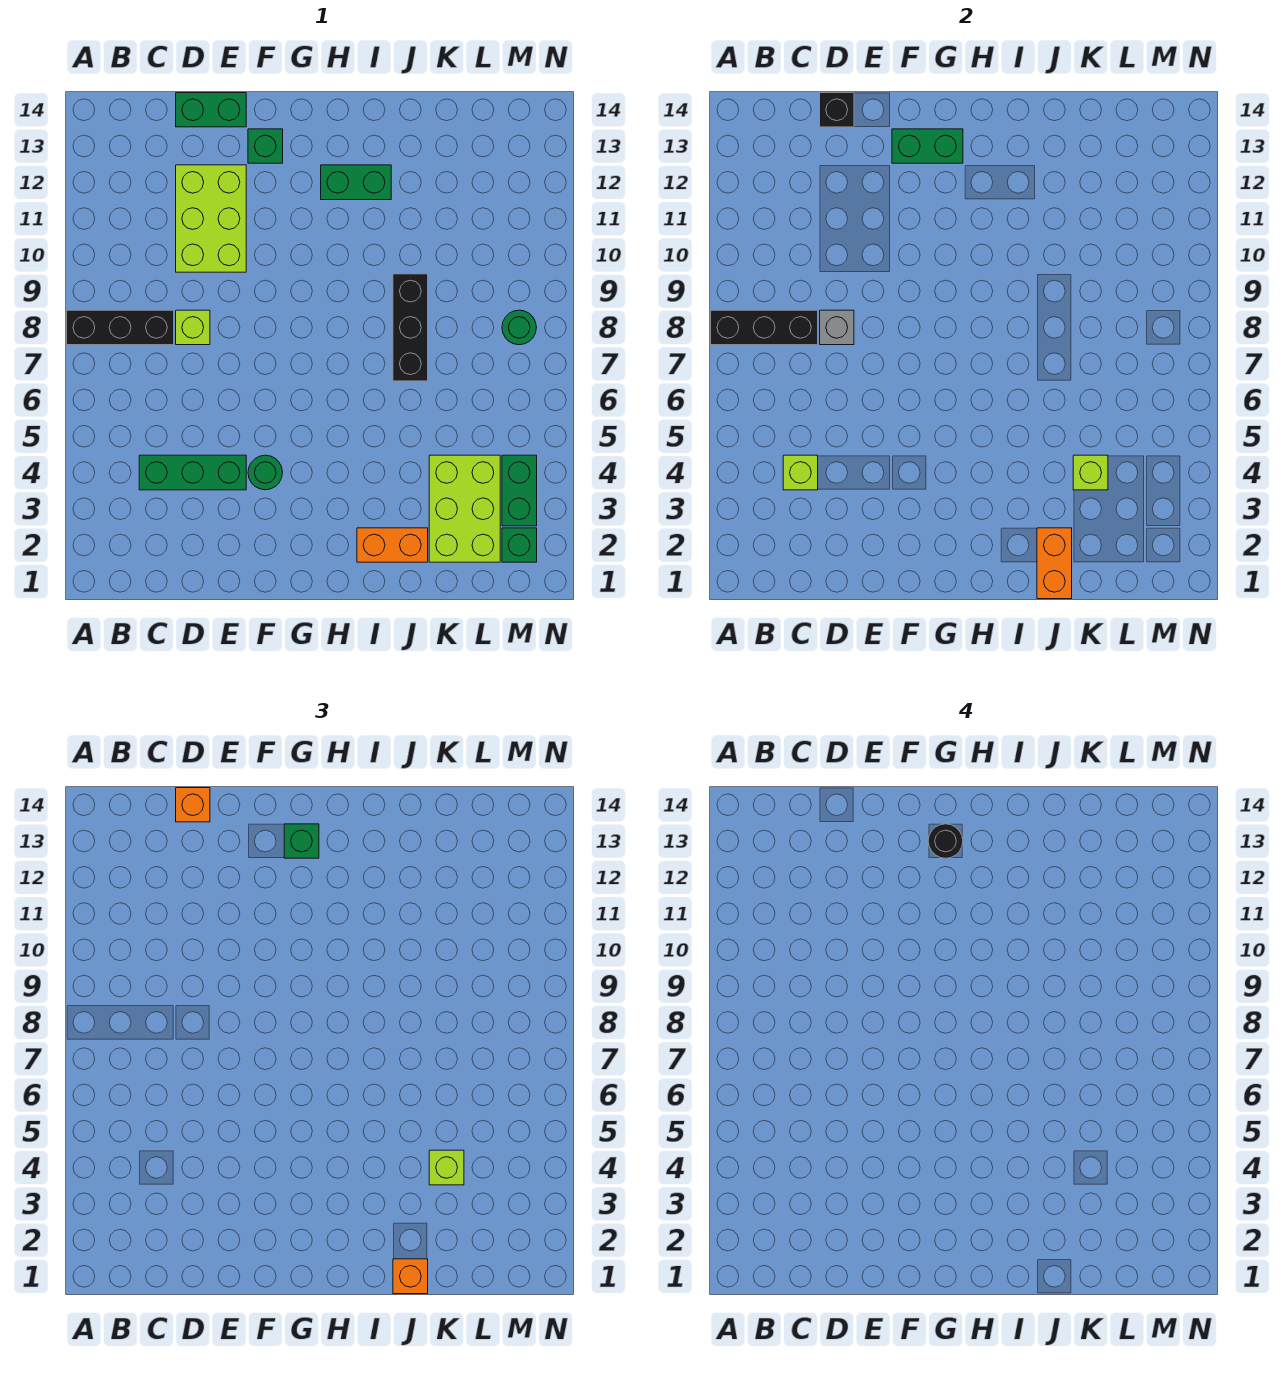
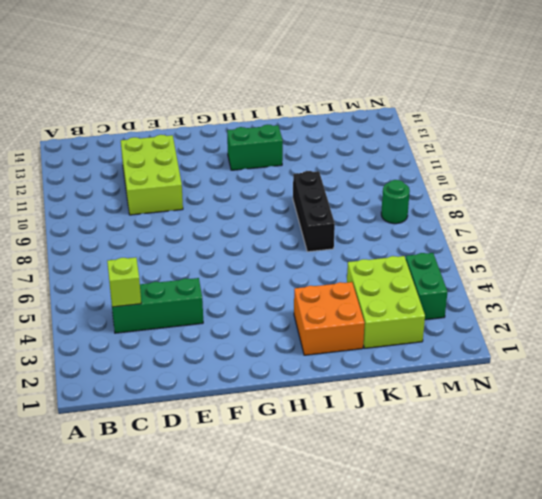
orange 2x2 brick [294,282,364,355] -> orange 1x2 brick [357,528,428,562]
none -> black 1x3 brick [67,310,174,345]
none -> lime 1x1 brick [176,310,210,345]
none -> green 1x2 brick [176,93,246,127]

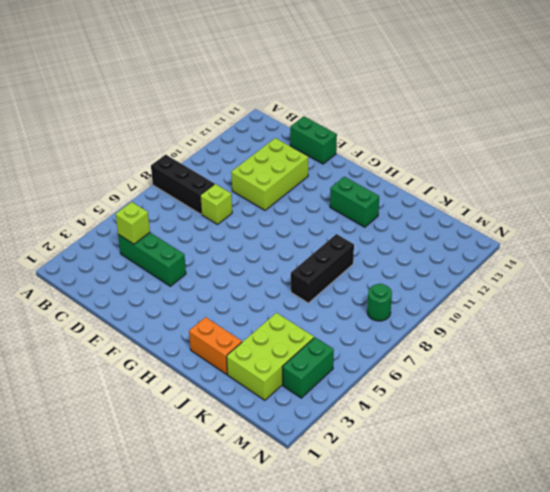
none -> green 1x1 round brick [248,455,283,490]
none -> green 1x1 brick [248,129,283,163]
none -> green 1x1 brick [502,528,537,562]

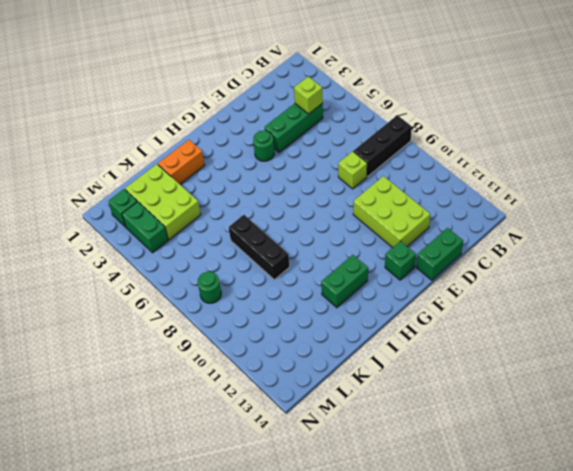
none -> black 1x3 brick [711,310,818,345]
none -> grey 1x1 brick [820,310,854,345]
none -> black 1x1 brick [820,93,854,127]

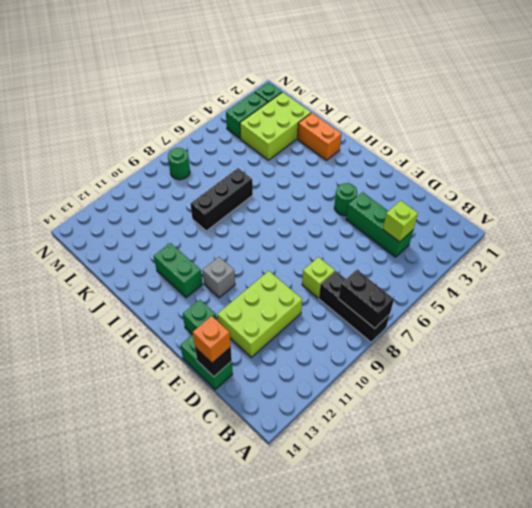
black 1x2 brick [339,270,394,328] -> black 1x3 brick [711,310,818,345]
grey 1x1 brick [203,257,235,298] -> grey 1x1 brick moved to [820,310,854,345]
none -> green 1x2 brick [892,129,963,163]
none -> orange 1x2 brick [1037,528,1072,599]
none -> lime 1x1 brick [1073,455,1108,490]

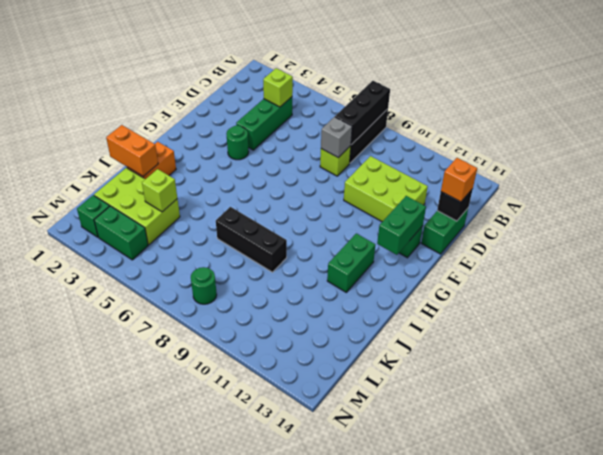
none -> green 1x1 brick [284,824,319,858]
none -> orange 1x1 brick [393,1259,428,1294]
none -> lime 1x1 brick [429,1150,464,1185]

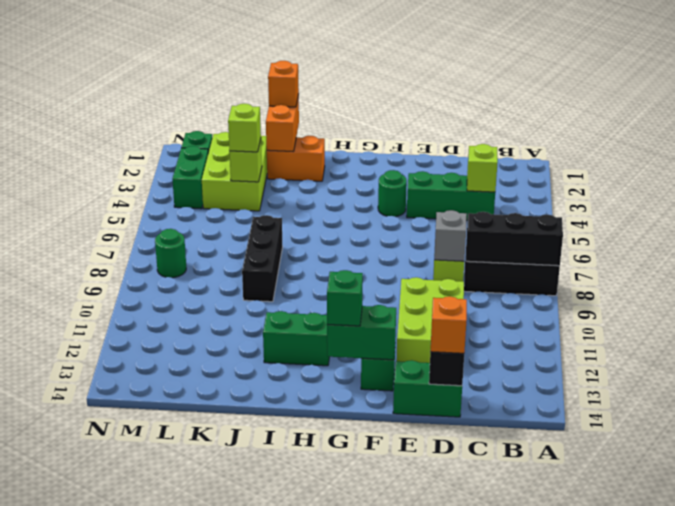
none -> black 1x1 round brick [928,824,963,858]

